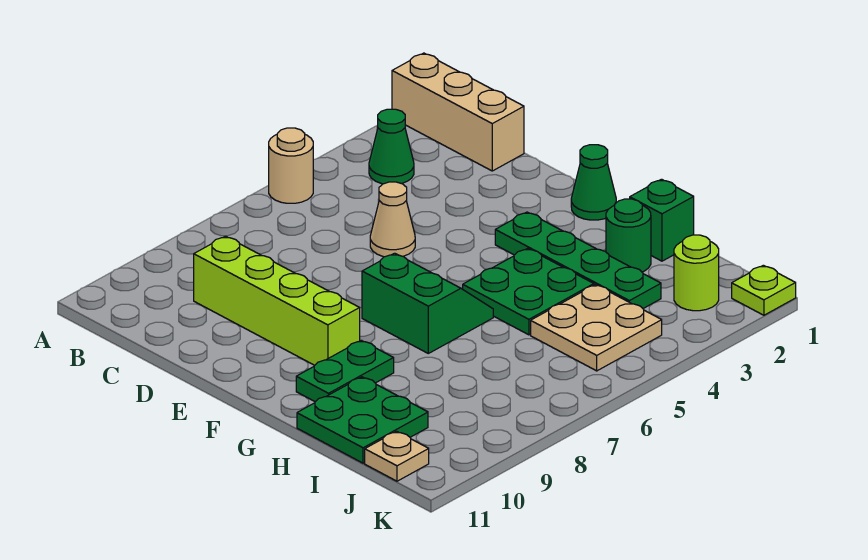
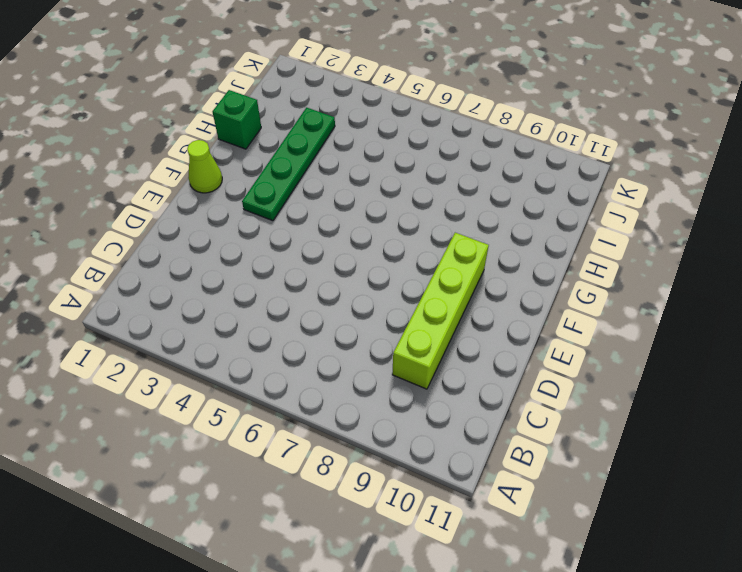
lime 1x1 cone [187,140,222,193] -> green 1x1 cone [571,145,616,220]
none -> tan 1x3 brick [392,53,524,171]
none -> tan 1x1 round brick [269,128,313,203]
none -> green 1x1 cone [369,109,414,184]

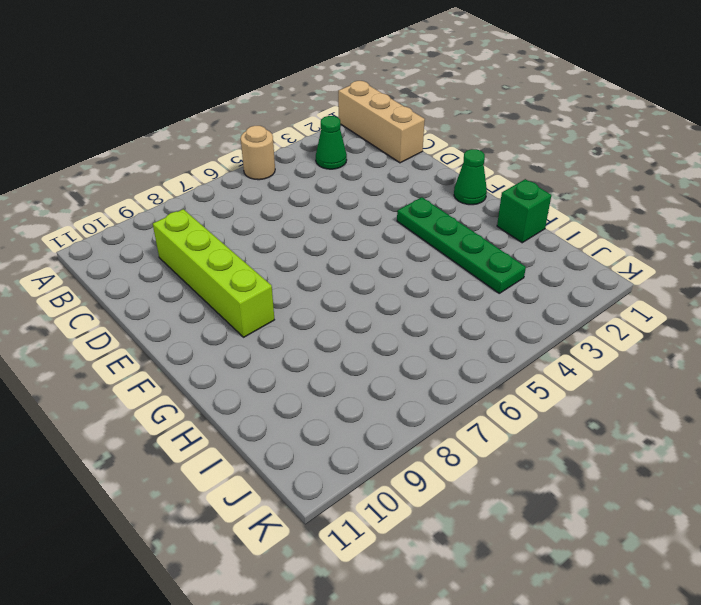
none -> tan 1x1 cone [370,182,415,257]
none -> green 2x2 slope [362,253,493,353]
none -> green 2x2 plate [463,248,594,335]

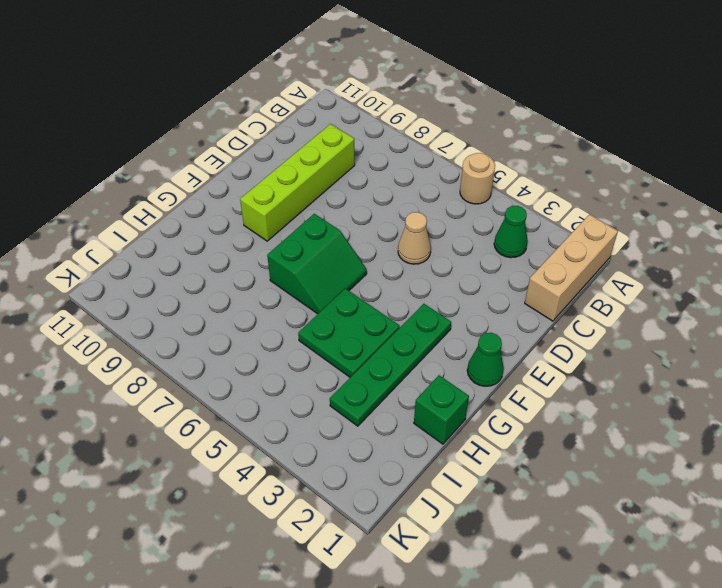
none -> green 1x2 plate [296,340,394,402]
none -> green 1x1 round brick [606,199,651,272]
none -> green 2x2 plate [297,377,428,463]

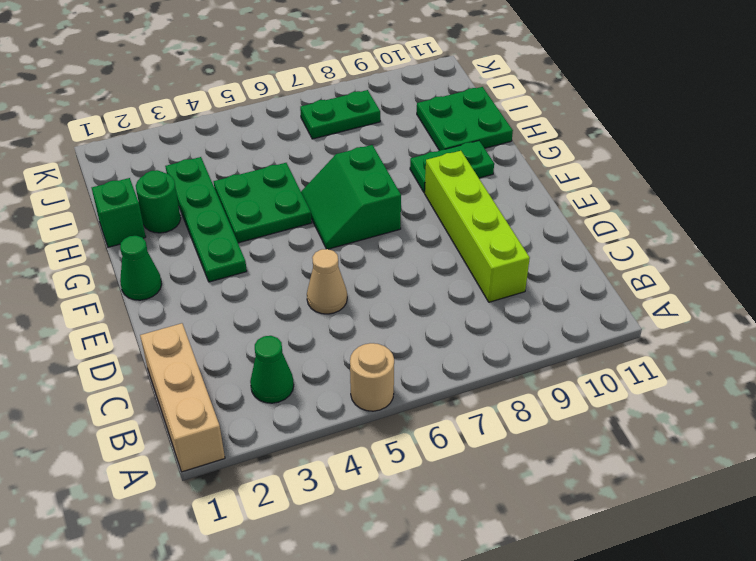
green 1x2 plate [300,90,380,139] -> none
none -> tan 2x2 plate [531,285,662,371]
none -> lime 1x1 round brick [674,235,719,311]
none -> tan 1x1 plate [365,431,429,481]

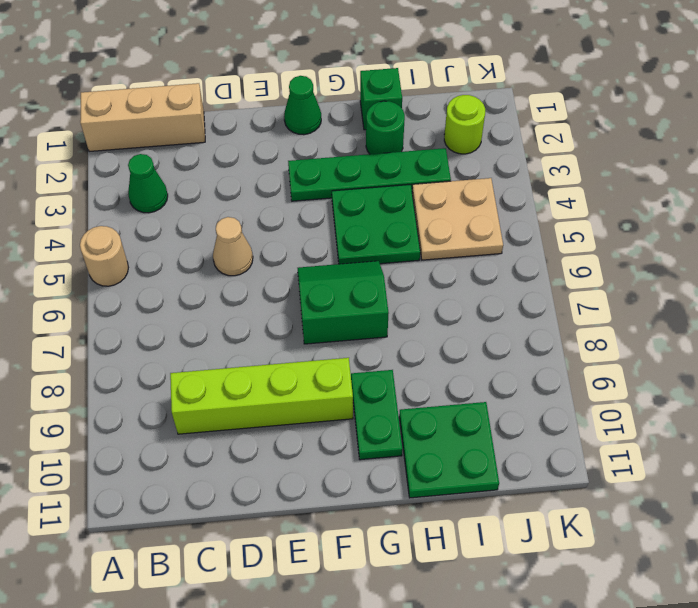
none -> tan 1x1 plate [365,431,429,481]
none -> lime 1x1 plate [732,265,796,315]

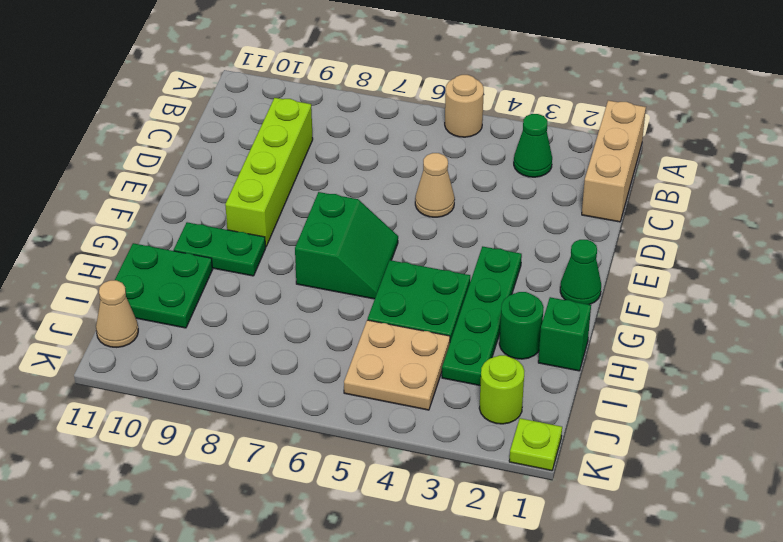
tan 1x1 cone [96,280,138,347] -> tan 1x1 plate [365,431,429,481]

